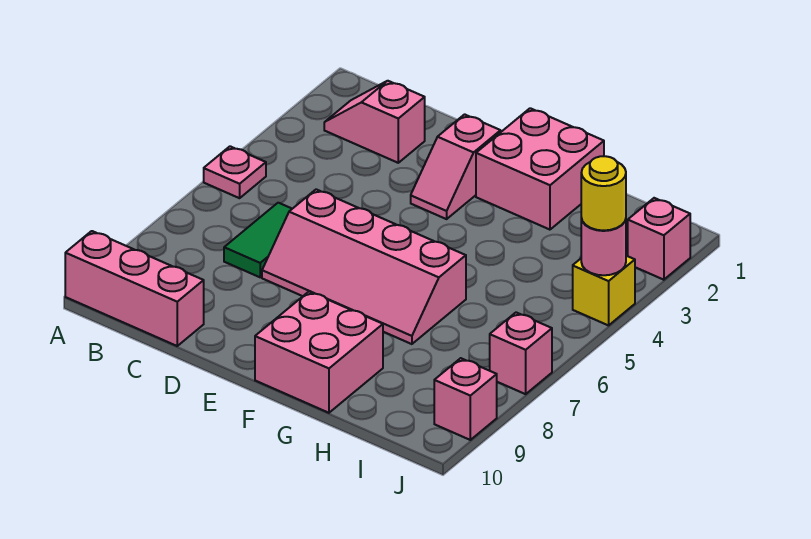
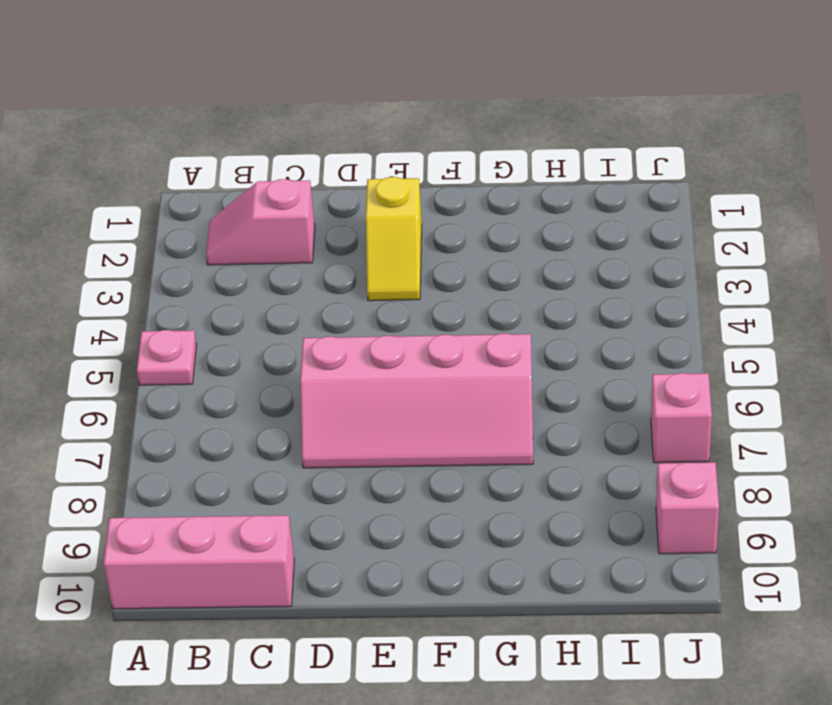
yellow 1x2 slope [366,177,422,301] -> pink 1x2 slope [411,114,501,219]
none -> green 1x2 tile [224,203,292,277]
none -> pink 2x2 brick [476,108,604,230]
none -> pink 2x2 brick [255,292,383,413]

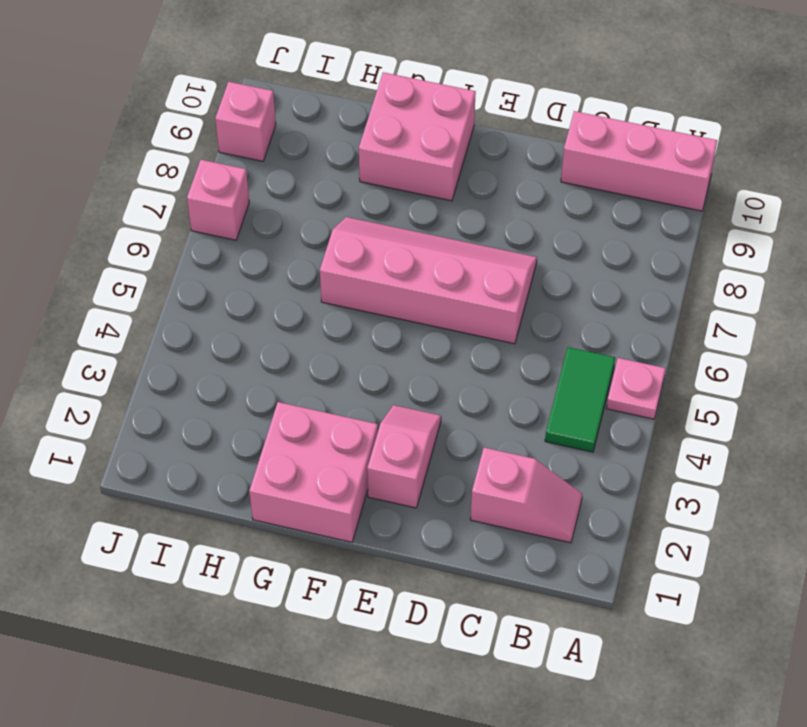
green 1x2 tile [545,347,615,452] -> green 1x2 tile moved to [224,203,292,277]
none -> pink 1x1 brick [628,198,691,280]
none -> yellow 1x1 brick [573,256,635,325]
none -> pink 1x1 round brick [581,218,626,275]

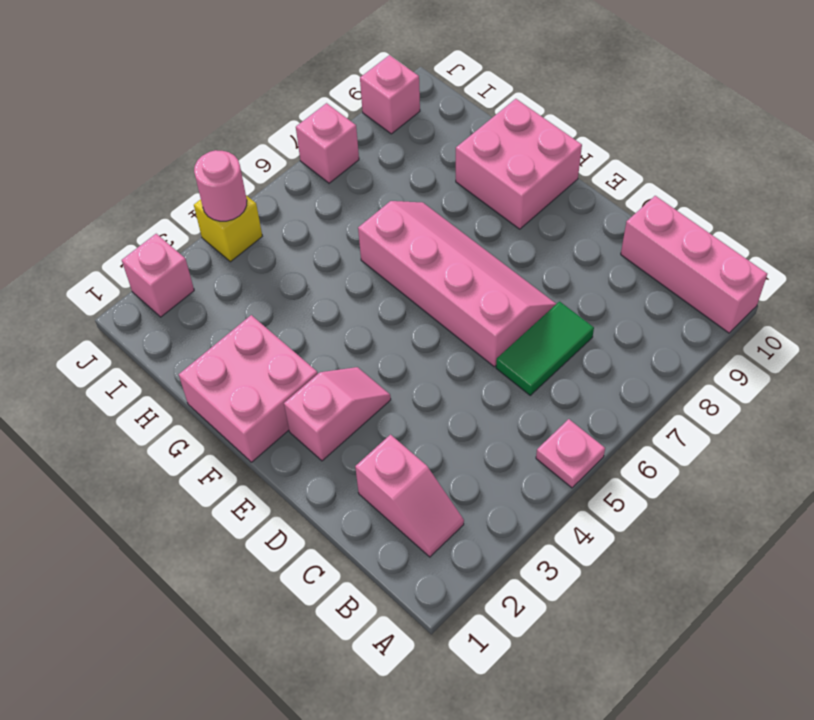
none -> yellow 1x1 round brick [581,156,626,231]

